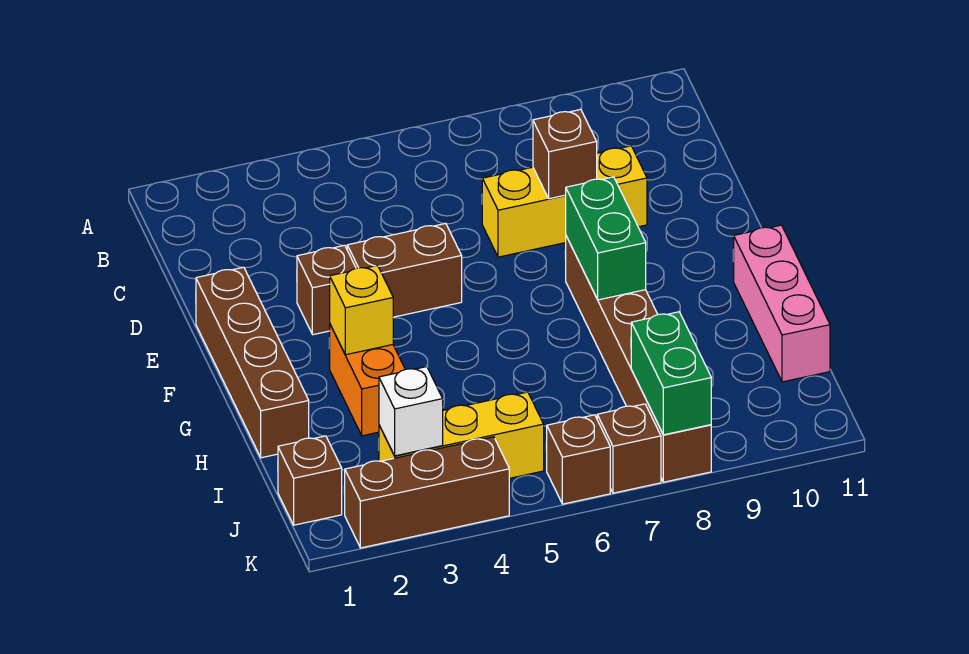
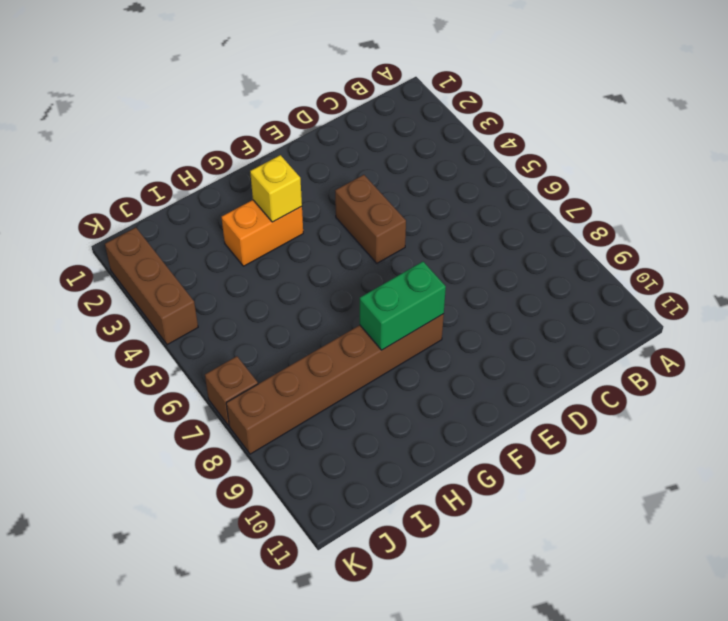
none -> yellow 1x3 brick [482,146,647,257]
none -> brown 1x4 brick [196,267,309,458]
none -> brown 1x1 brick [297,245,356,335]

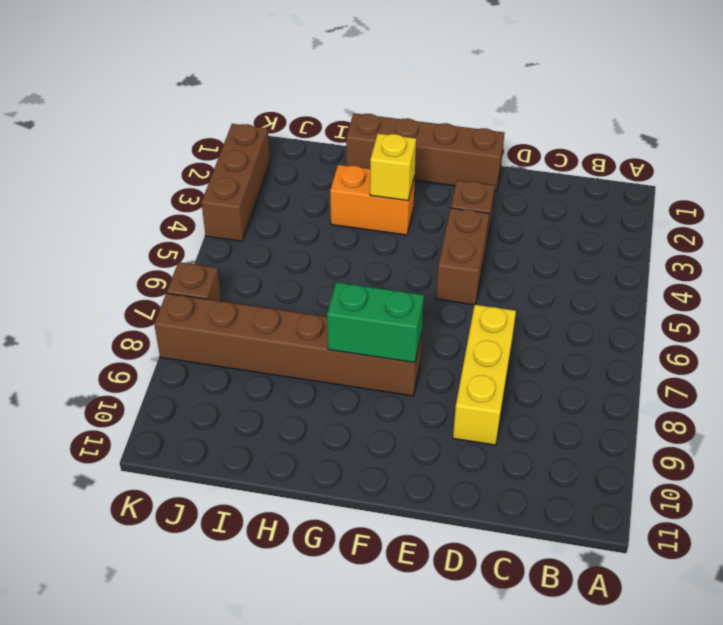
none -> pink 1x3 brick [733,225,830,382]
none -> brown 1x1 brick [278,436,342,525]
none -> yellow 1x3 brick [379,392,544,478]

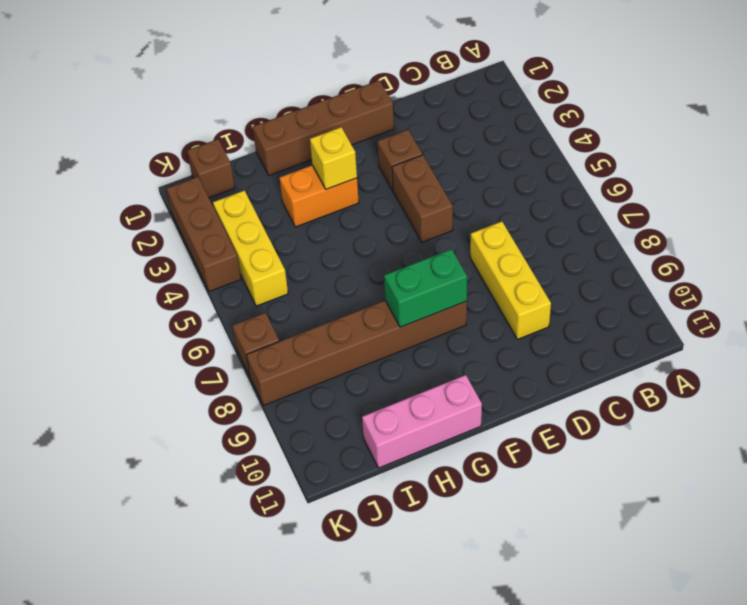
none -> brown 1x1 brick [547,415,610,504]
none -> brown 1x1 brick [533,109,597,199]
none -> white 1x1 brick [379,367,443,456]

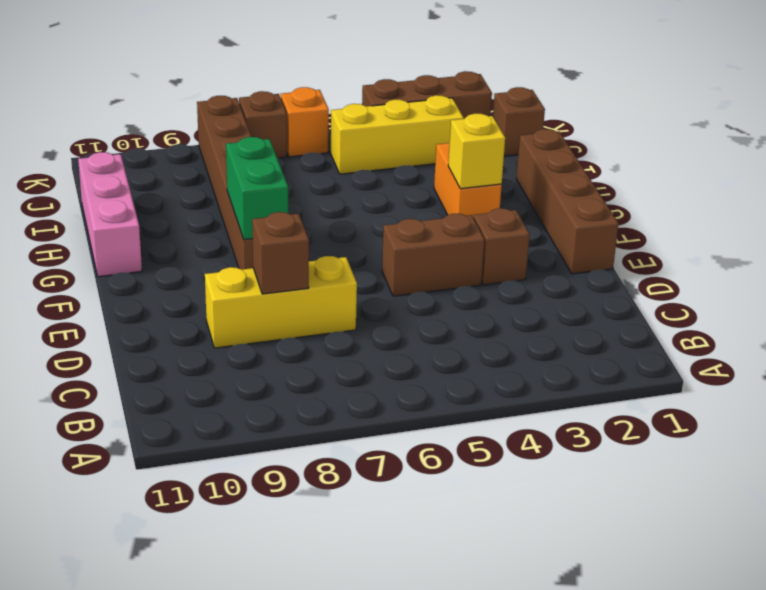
orange 1x1 brick [281,87,329,157] -> brown 1x1 brick [547,415,610,504]
none -> white 1x1 brick [379,367,443,456]
none -> green 1x2 brick [631,312,711,435]

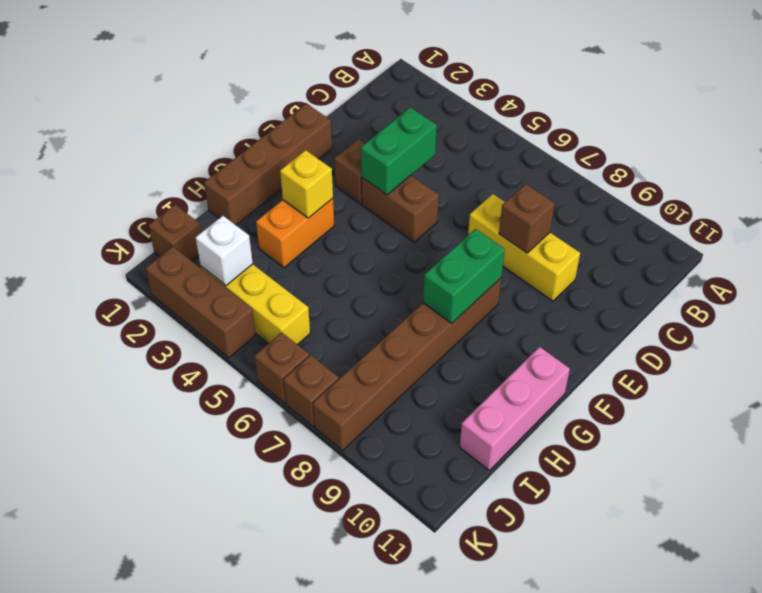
green 1x2 brick [361,107,437,195] -> green 1x2 brick moved to [631,312,711,435]

